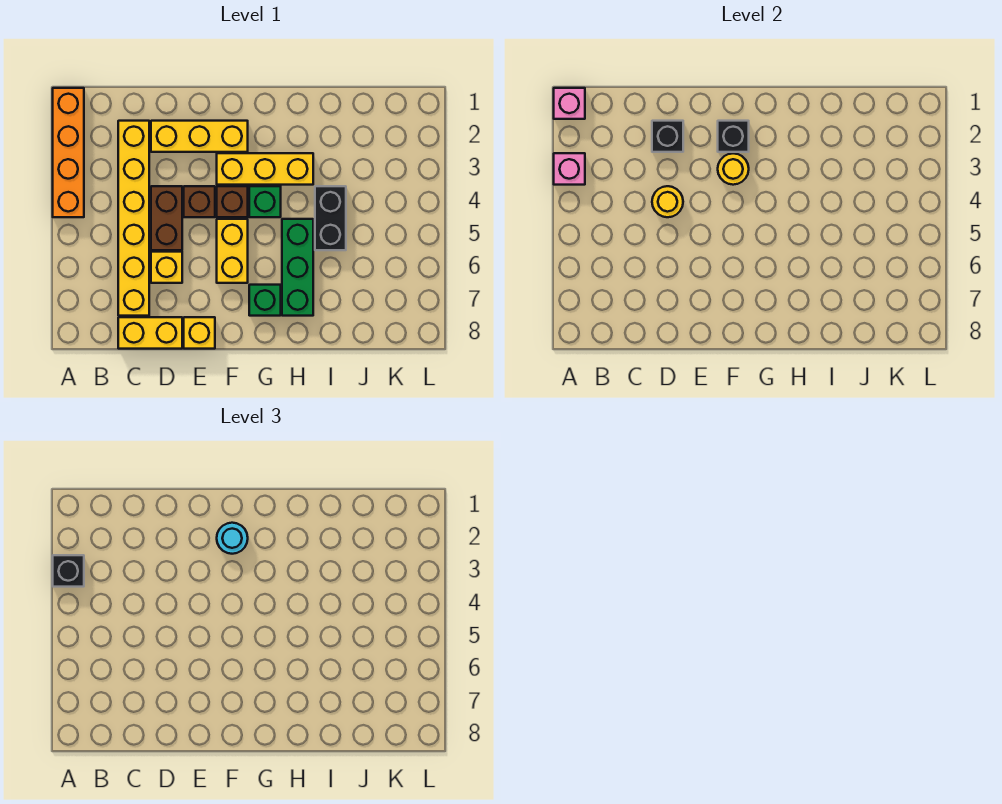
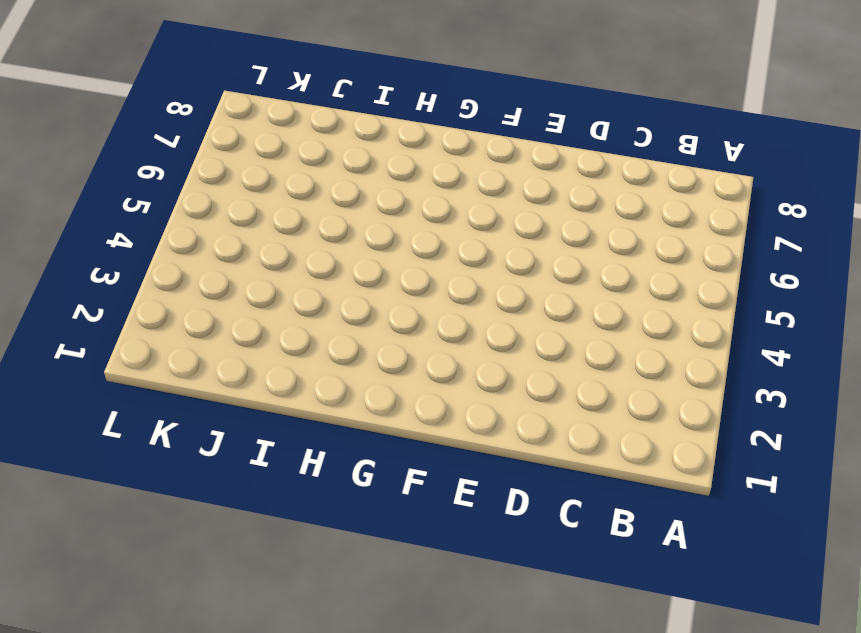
none -> orange 1x4 brick [53,88,84,217]
none -> yellow 1x6 brick [118,121,149,316]
none -> yellow 1x2 brick [118,317,182,349]

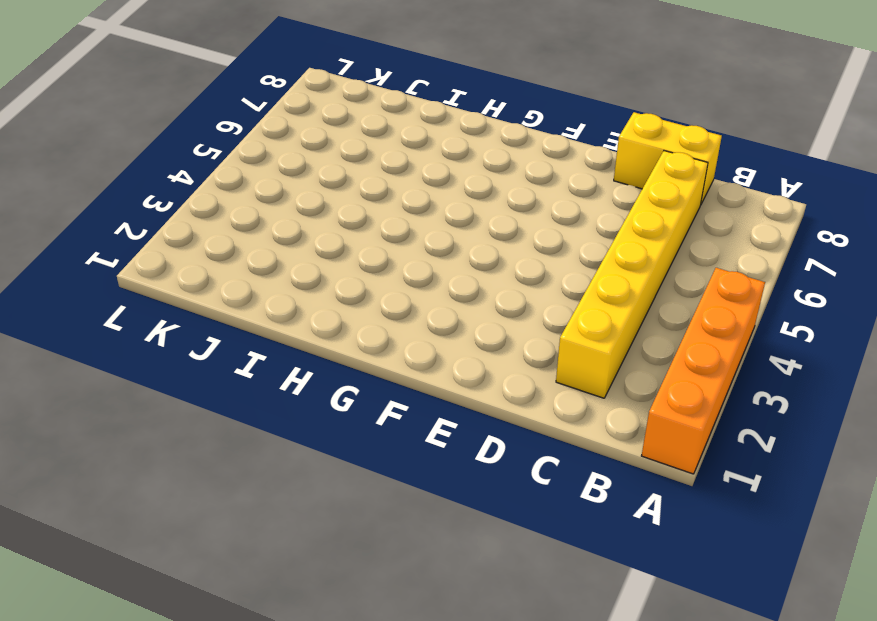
none -> yellow 1x3 brick [151,121,248,152]
none -> brown 1x2 brick [151,186,182,250]
none -> yellow 1x1 brick [151,252,182,283]

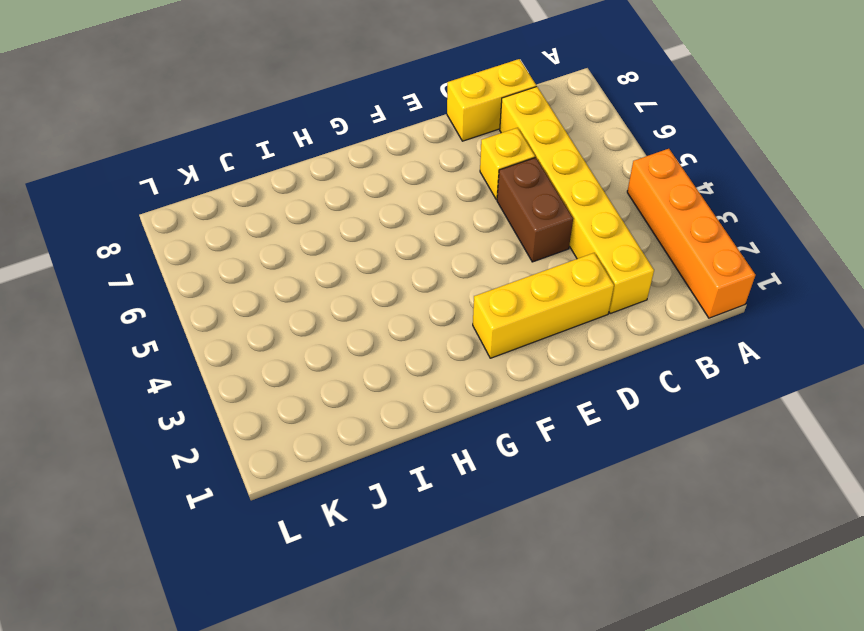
none -> brown 1x1 brick [184,186,215,217]
none -> yellow 1x1 brick [184,317,215,349]
none -> yellow 1x3 brick [217,153,313,185]

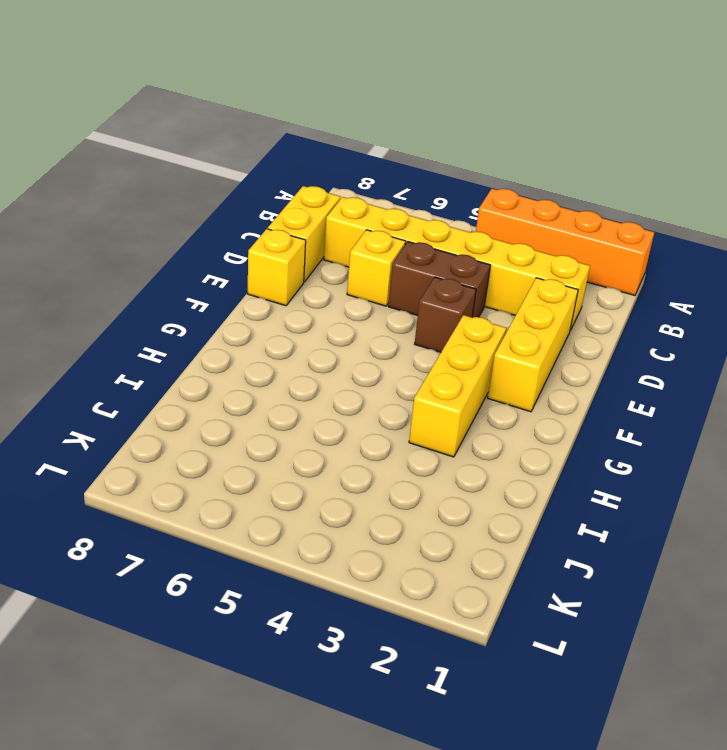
none -> brown 1x1 brick [217,186,248,217]
none -> yellow 1x2 brick [217,219,248,283]
none -> green 1x1 brick [249,186,281,217]

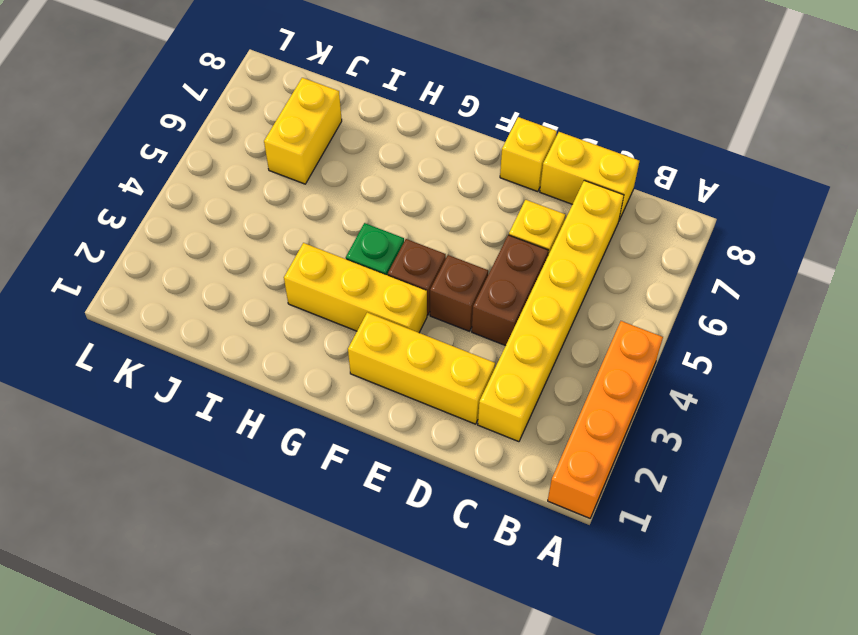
yellow 1x2 brick [264,78,342,184] -> yellow 1x2 brick moved to [217,219,248,283]
none -> green 1x1 brick [249,285,281,316]
none -> green 1x3 brick [282,219,313,316]
none -> black 1x2 brick [315,186,346,250]

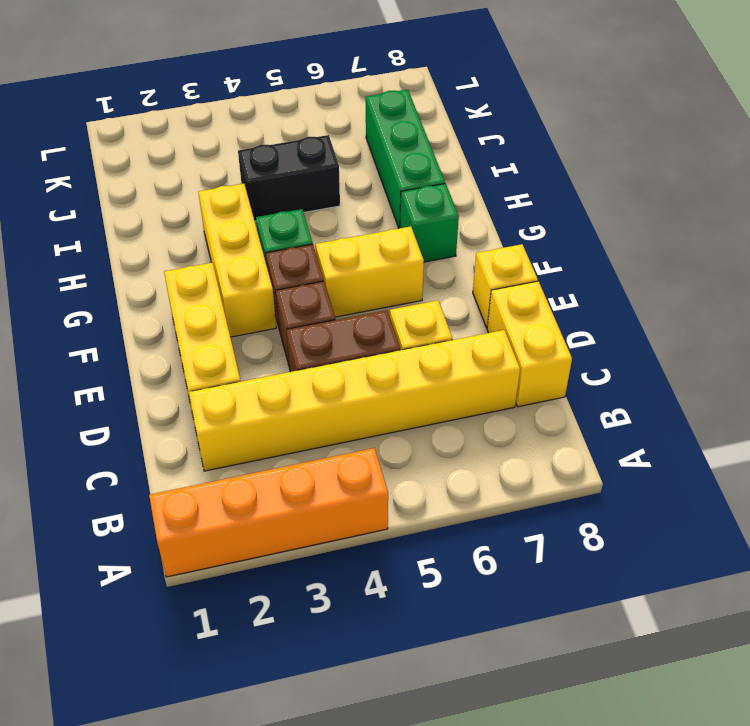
green 1x3 brick [366,90,445,228] -> green 1x3 brick turned to [282,219,313,316]
none -> pink 1x1 brick [554,88,585,119]
none -> pink 1x1 brick [554,153,585,185]
none -> black 1x1 brick [652,121,683,152]

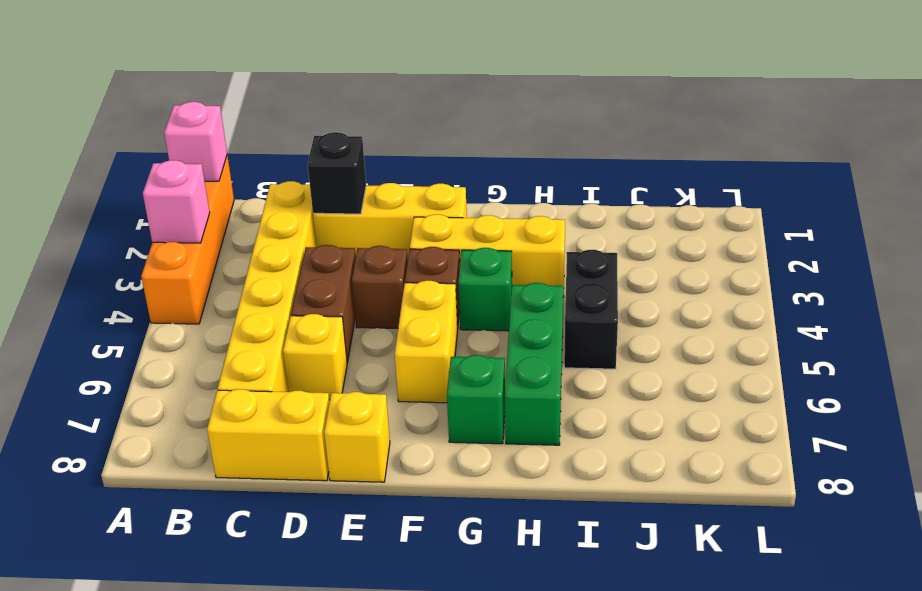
none -> yellow 1x1 round brick [652,186,683,217]
none -> black 1x1 brick [718,121,749,152]
none -> yellow 1x1 round brick [718,153,749,185]

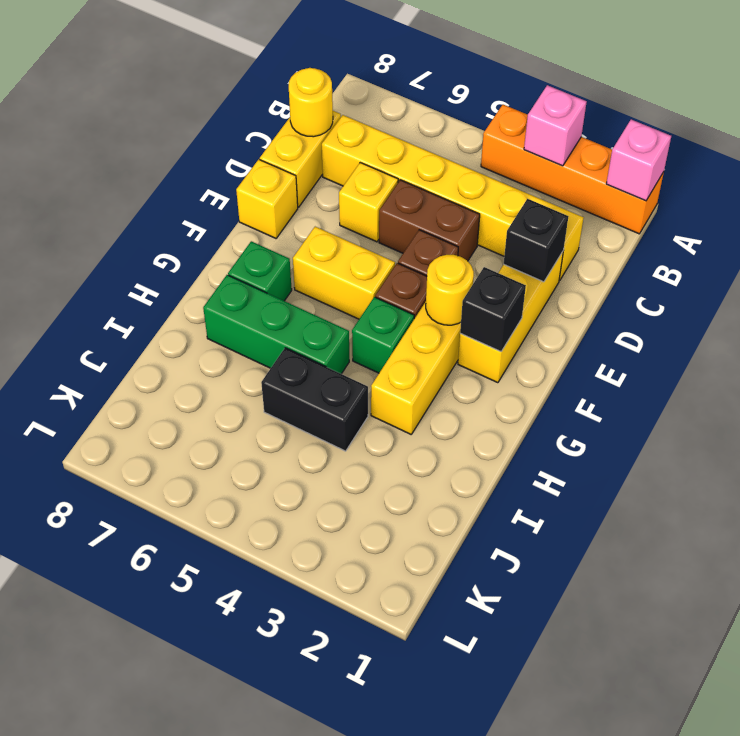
yellow 1x1 round brick [289,68,333,137] -> yellow 1x1 round brick moved to [652,186,683,217]
none -> black 1x1 brick [53,555,84,587]
none -> cyan 1x1 round brick [217,523,248,554]

